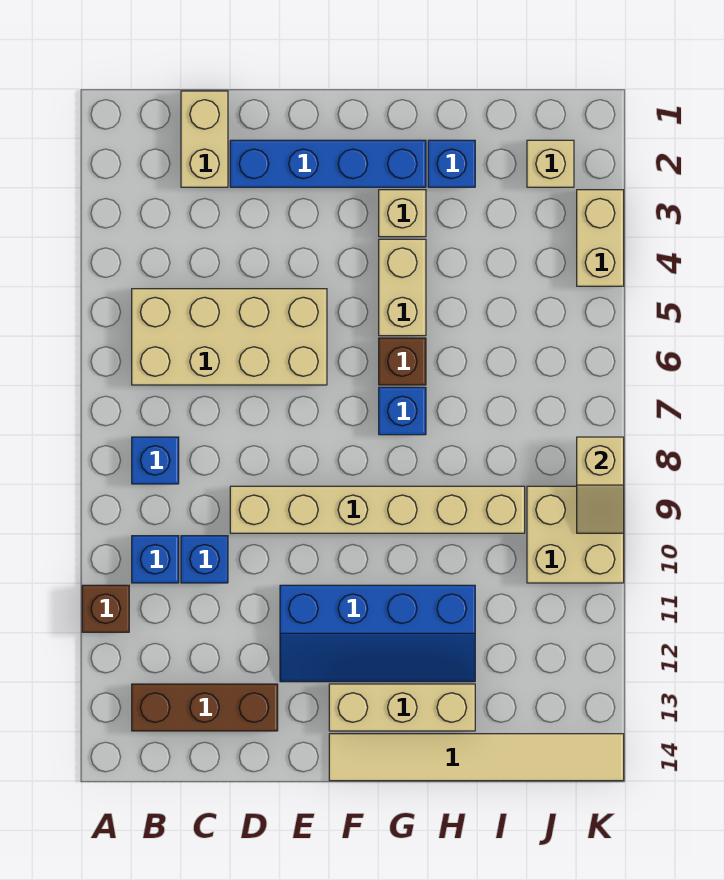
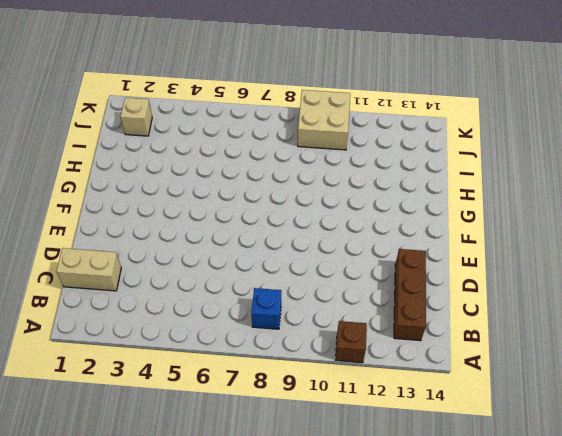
none -> tan 2x4 brick [132,289,327,385]
none -> blue 1x1 brick [132,536,179,583]
none -> blue 1x1 brick [181,536,228,583]

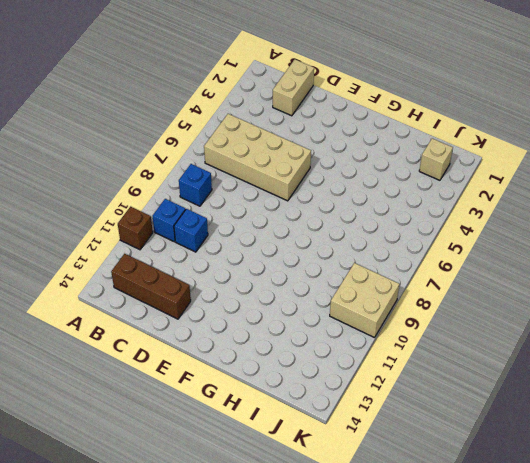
none -> blue 1x4 brick [230,140,426,187]
none -> tan 1x6 brick [230,486,525,533]
none -> blue 2x4 slope [280,585,475,682]

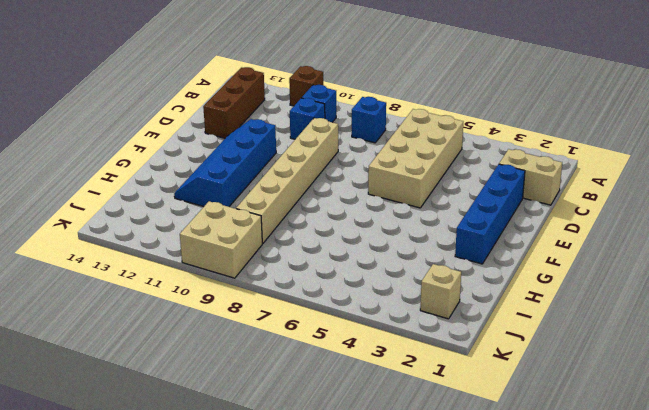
none -> tan 1x3 brick [329,684,475,731]
none -> tan 1x6 tile [329,734,624,781]
none -> tan 1x1 brick [379,190,426,237]

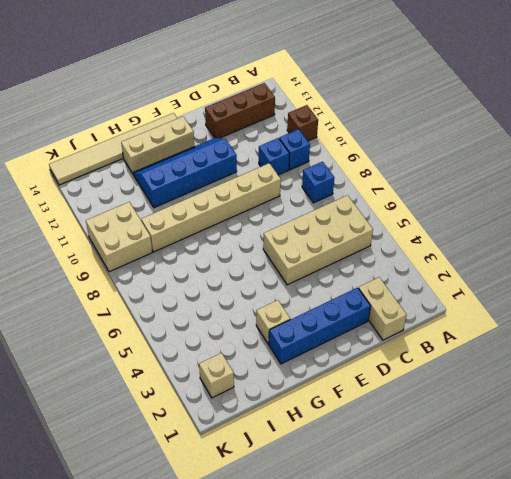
none -> tan 1x2 brick [379,239,426,336]
none -> brown 1x1 brick [379,338,426,385]
none -> blue 1x1 brick [379,387,426,435]

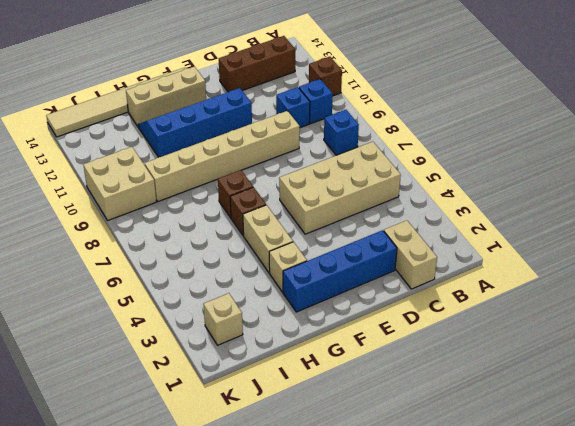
brown 1x1 brick [218,170,253,218] -> blue 1x1 brick [379,387,426,435]
none -> blue 1x1 brick [428,140,475,187]
none -> tan 1x2 brick [577,190,624,286]
none -> tan 1x2 slope [577,437,624,533]

